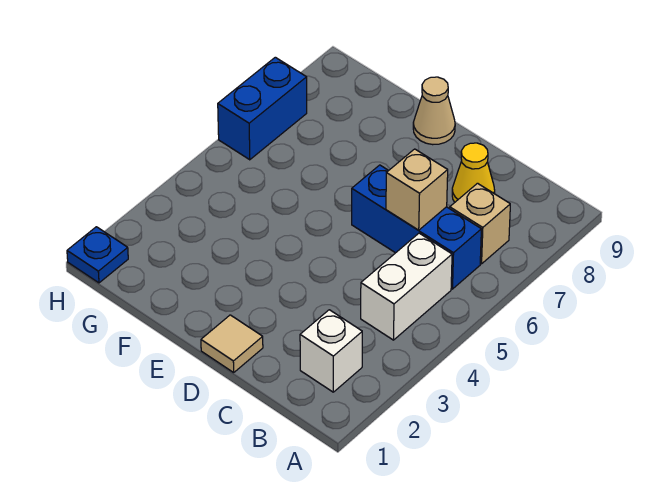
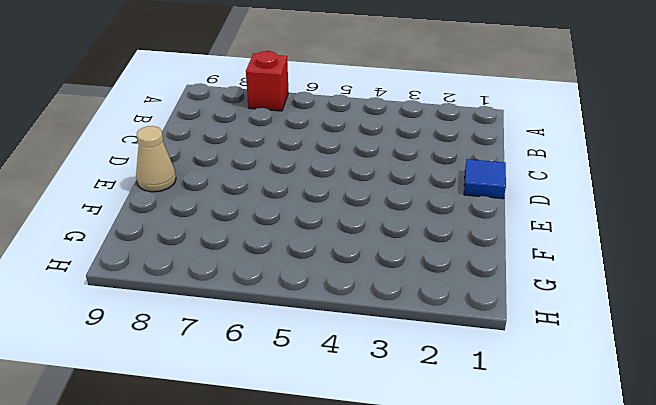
red 1x1 brick [246,51,289,111] -> none
blue 1x1 tile [464,159,506,199] -> tan 1x1 tile [201,315,263,372]
none -> white 1x1 brick [300,310,362,392]
none -> white 1x2 brick [361,233,452,340]

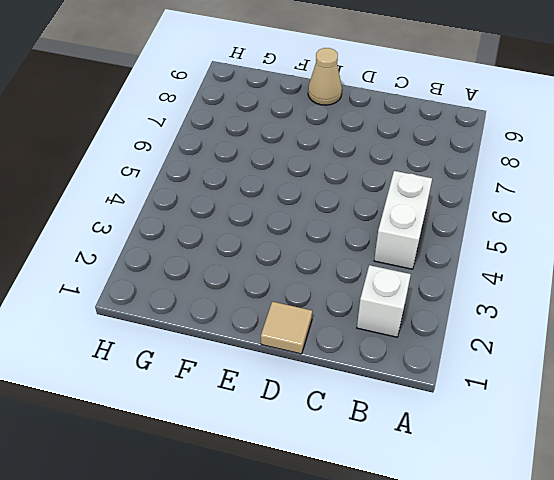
none -> blue 1x3 brick [352,165,481,289]
none -> tan 1x1 brick [450,183,510,264]

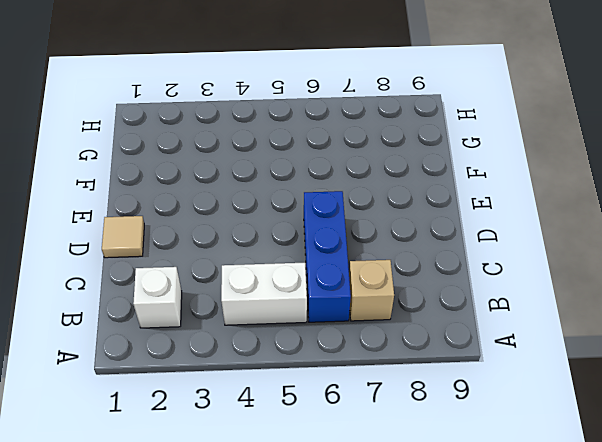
none -> yellow 1x1 cone [452,143,495,202]
none -> tan 1x1 cone [413,77,455,145]

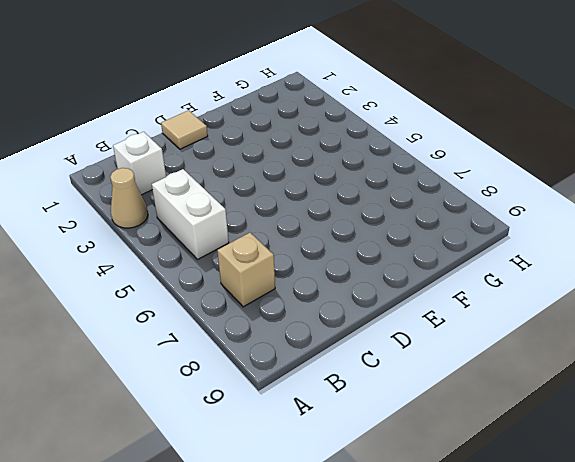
tan 1x1 cone [110,168,148,228] -> tan 1x1 cone moved to [413,77,455,145]
none -> blue 1x3 brick [352,165,481,289]
none -> yellow 1x1 cone [452,143,495,202]

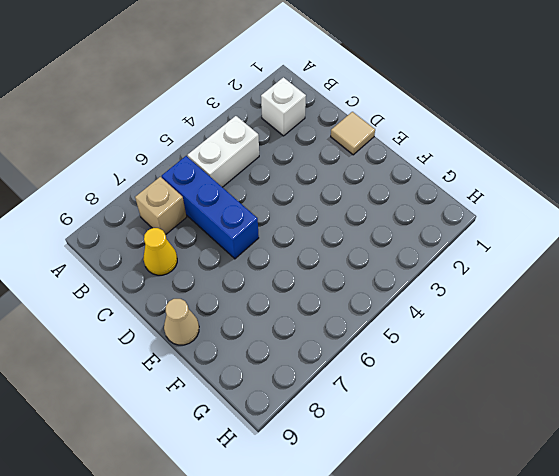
none -> blue 1x1 plate [67,227,128,283]
none -> blue 1x2 brick [218,57,307,160]

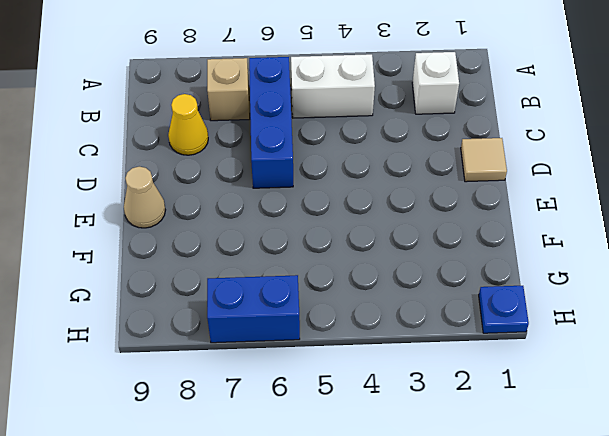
none -> tan 1x1 brick [386,149,448,230]

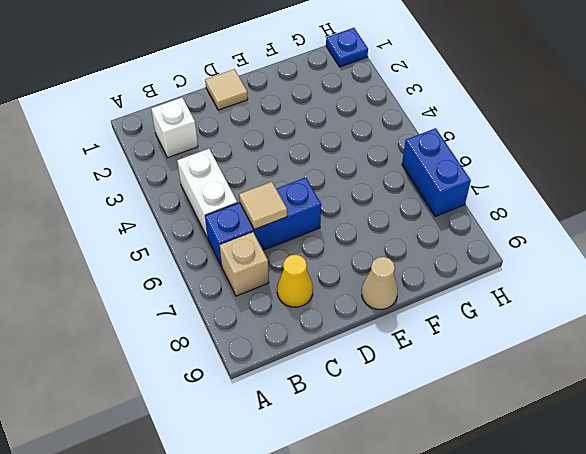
tan 1x1 tile [239,182,287,230] -> tan 1x1 brick [386,149,448,230]

